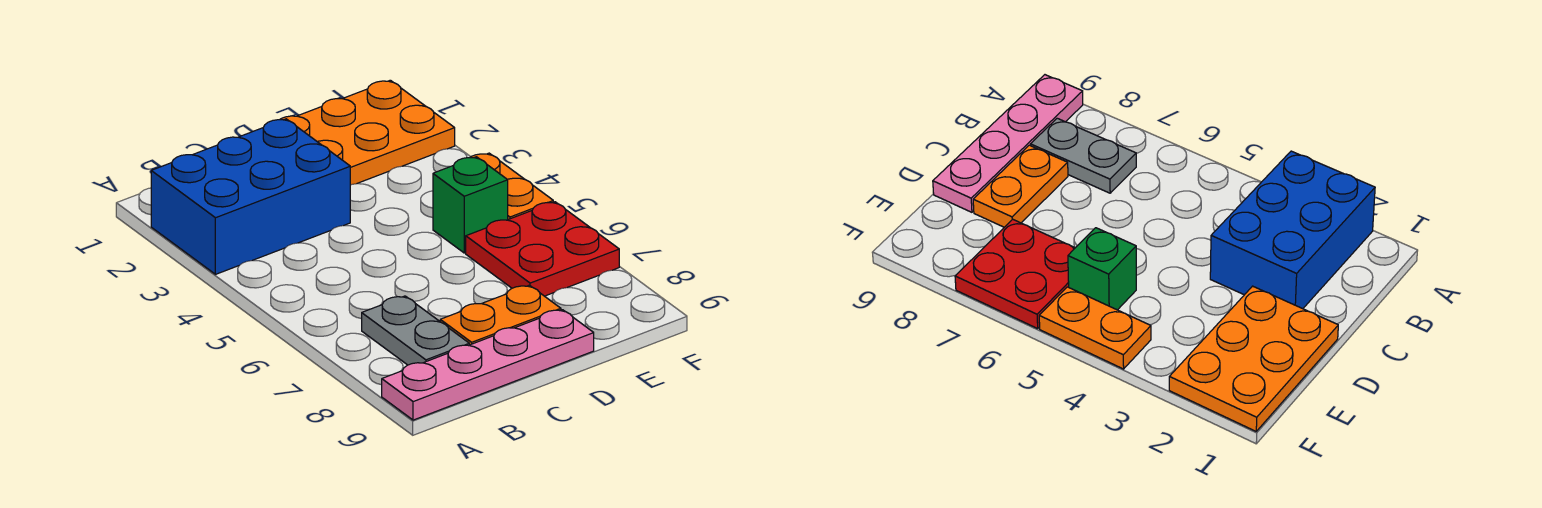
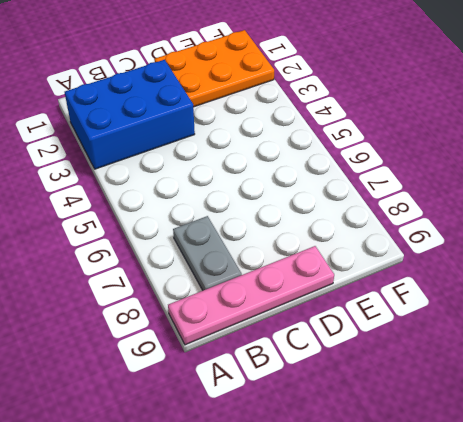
none -> orange 1x2 plate [440,285,561,345]
none -> green 1x1 brick [433,157,508,253]

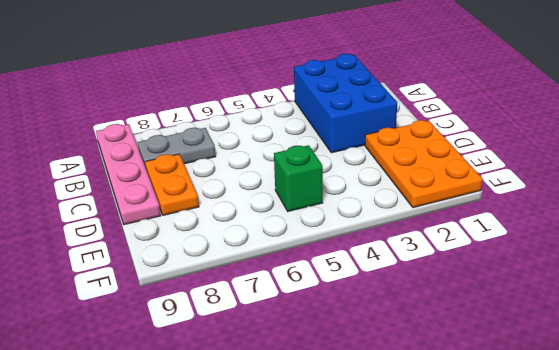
none -> red 2x2 plate [466,202,619,296]
none -> orange 1x2 plate [470,153,553,219]

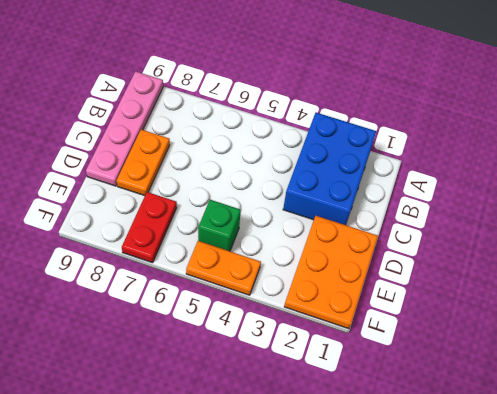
red 1x2 plate [122,192,177,263] -> red 2x2 plate [466,202,619,296]
none -> grey 1x2 plate [362,296,469,365]

